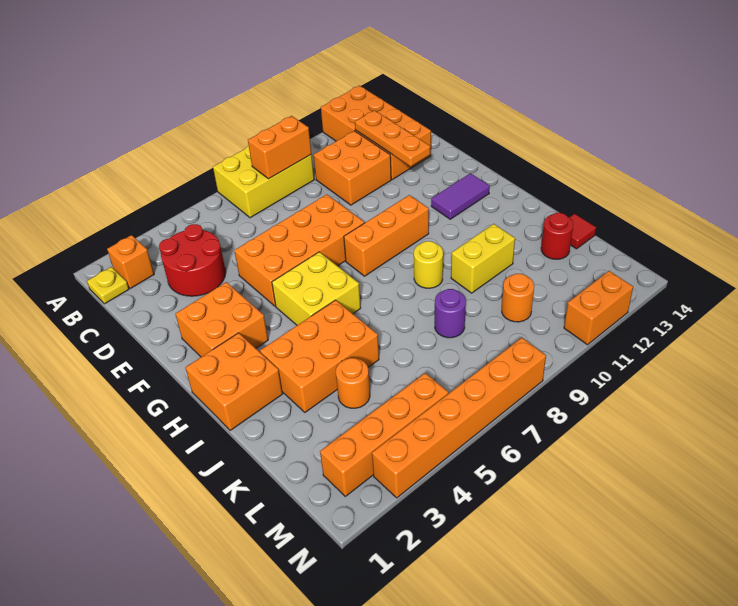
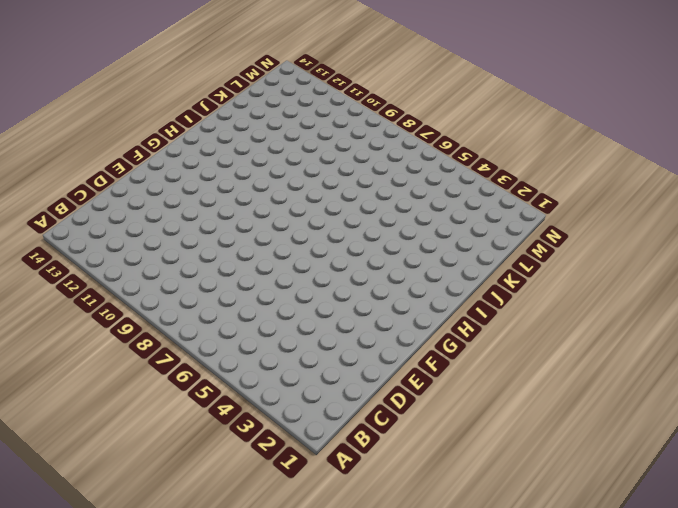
none -> yellow 2x3 brick [213,146,314,218]
none -> orange 2x4 brick [321,86,431,179]
none -> yellow 1x1 plate [87,267,129,304]

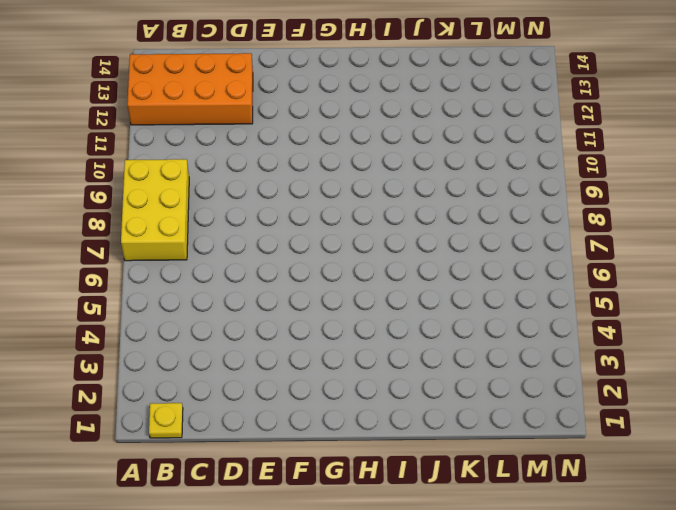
none -> orange 1x1 brick [107,235,154,289]
none -> red 2x2 round brick [159,224,226,296]
none -> orange 2x2 brick [314,131,391,205]

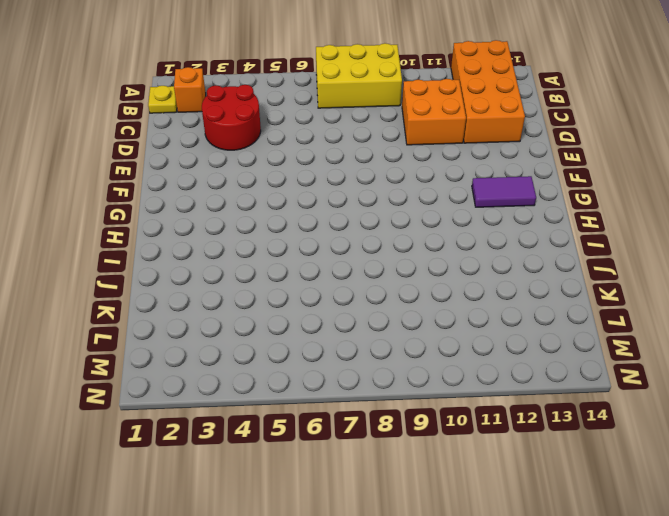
none -> orange 2x4 brick [234,194,364,306]
none -> orange 2x2 brick [175,282,268,357]
none -> yellow 2x2 brick [272,252,361,325]

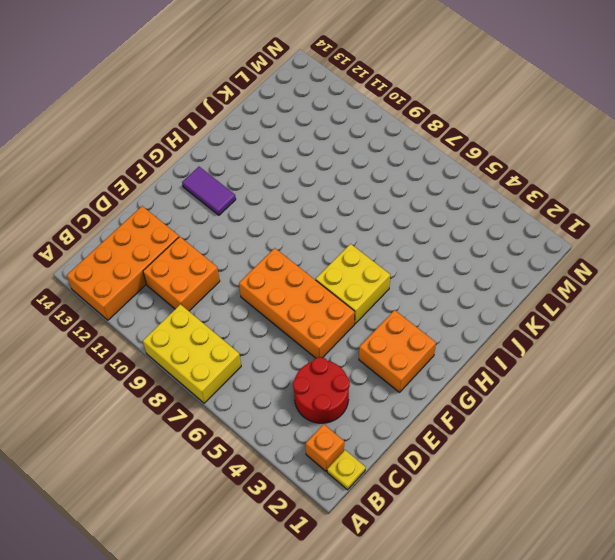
none -> orange 1x3 brick [344,195,429,276]
none -> orange 2x2 brick [185,333,283,430]
none -> orange 2x3 brick [260,300,379,412]

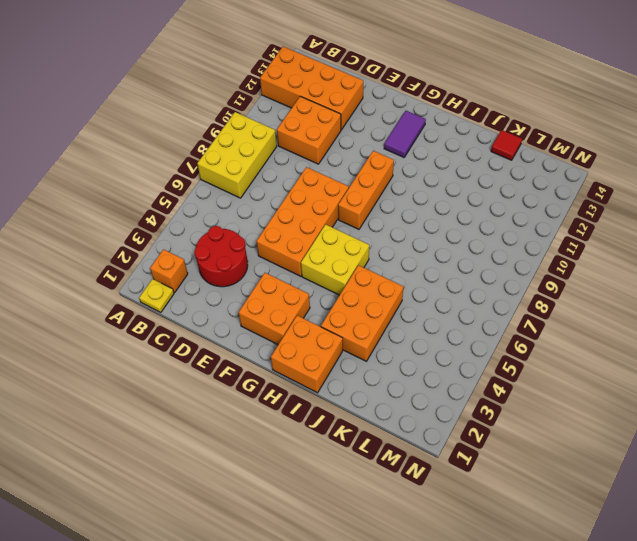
none -> yellow 1x1 round brick [414,241,443,288]
none -> yellow 1x2 brick [451,224,515,293]
none -> orange 1x1 round brick [336,358,370,408]

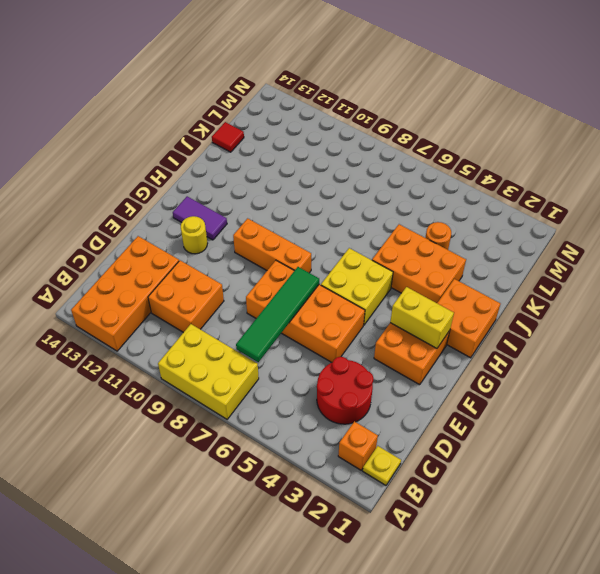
green 1x4 tile [236,267,319,362] -> none
yellow 1x1 round brick [181,216,208,254] -> yellow 1x1 round brick moved to [414,241,443,288]
yellow 1x2 brick [390,287,454,348] -> yellow 1x2 brick moved to [451,224,515,293]
none -> purple 1x1 round brick [435,289,466,338]
none -> red 1x1 round brick [541,213,573,259]
none -> orange 1x1 round brick [502,274,534,322]

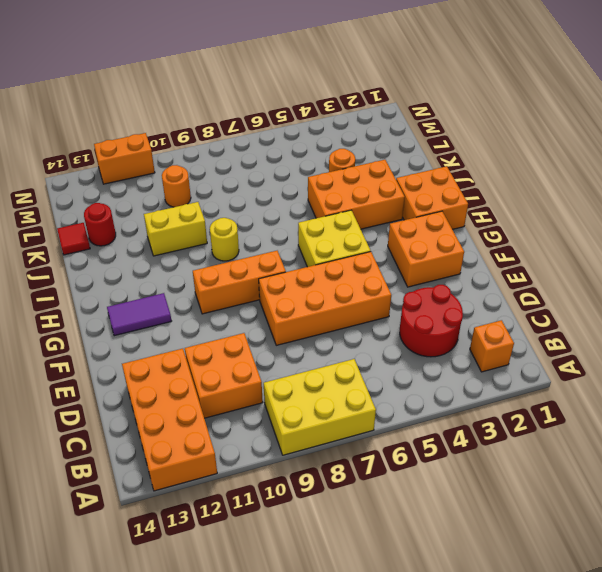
none -> yellow 1x1 plate [87,267,129,304]
none -> purple 1x1 round brick [435,289,466,338]
none -> orange 1x4 brick [320,373,448,496]

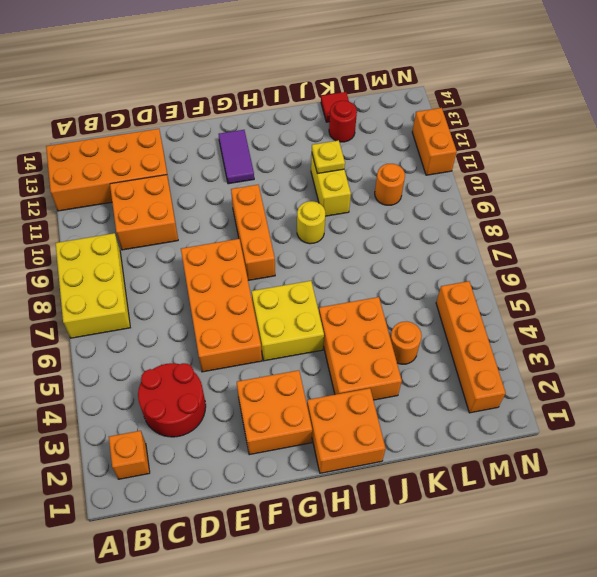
yellow 1x1 plate [312,140,345,174] -> yellow 1x1 plate moved to [87,267,129,304]
none -> purple 1x1 round brick [435,289,466,338]
none -> orange 1x6 brick [372,338,546,498]
none -> orange 1x2 brick [248,116,311,179]

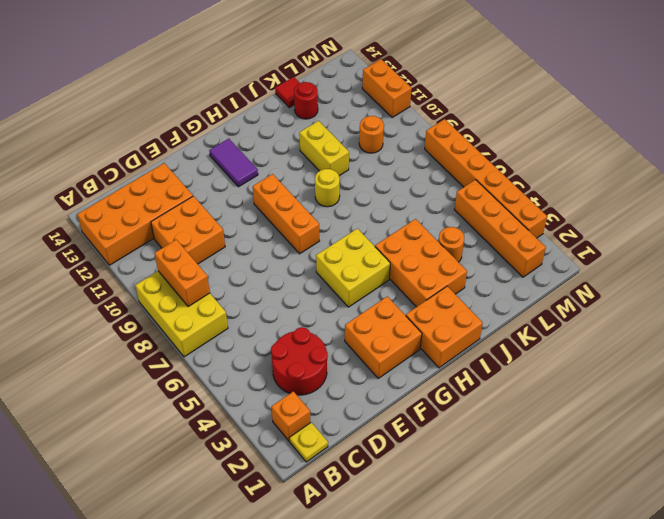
none -> orange 2x4 brick [234,194,364,306]
none -> purple 1x1 round brick [435,289,466,338]
none -> orange 1x3 plate [355,110,430,166]

